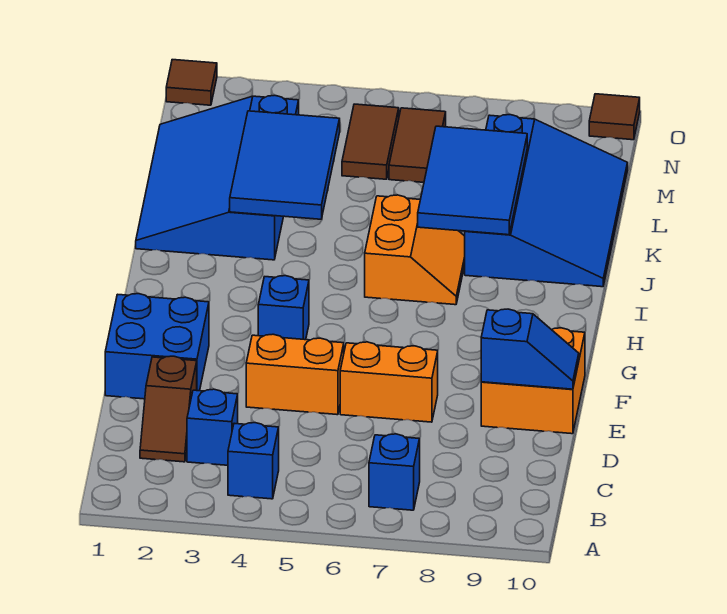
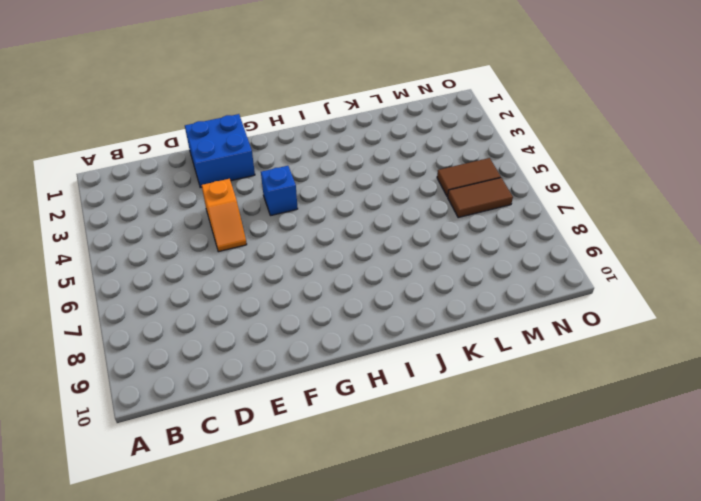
orange 1x2 slope [202,179,247,252] -> orange 1x2 brick [246,334,344,415]
none -> blue 1x1 brick [228,423,279,499]
none -> blue 1x1 brick [369,434,420,510]
none -> brown 1x2 slope [140,356,197,462]

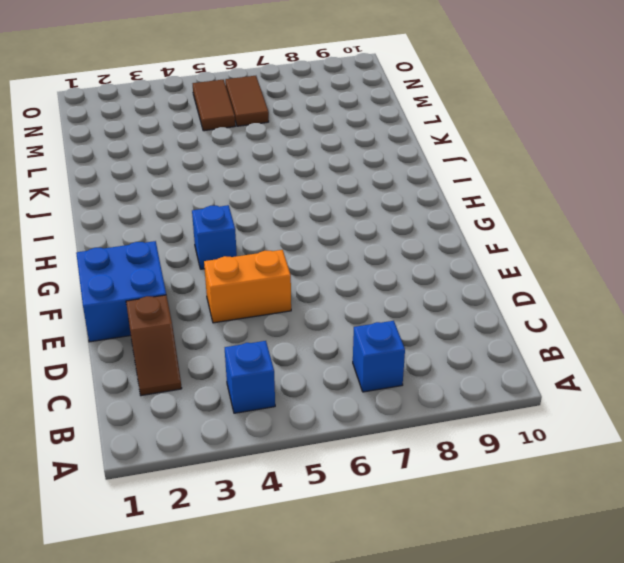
none -> blue 1x1 brick [187,389,238,465]
none -> orange 1x2 brick [340,342,438,422]
none -> orange 2x2 brick [481,328,585,434]

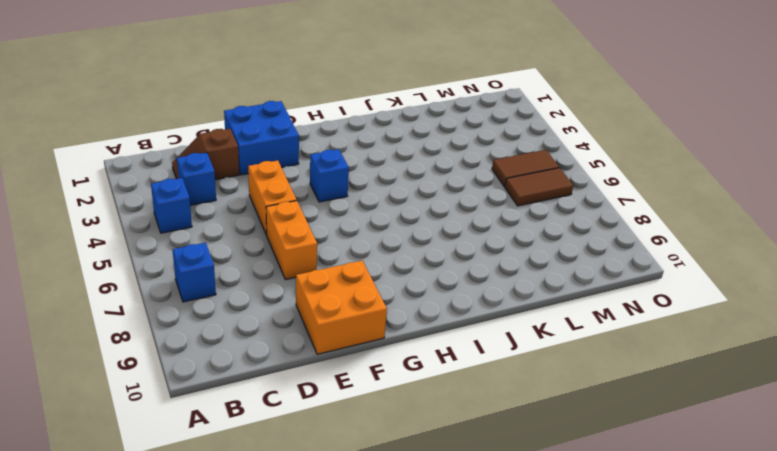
none -> orange 2x2 slope [365,195,465,305]
none -> blue 3x4 slope [136,96,299,260]
none -> blue 3x4 slope [465,115,628,287]

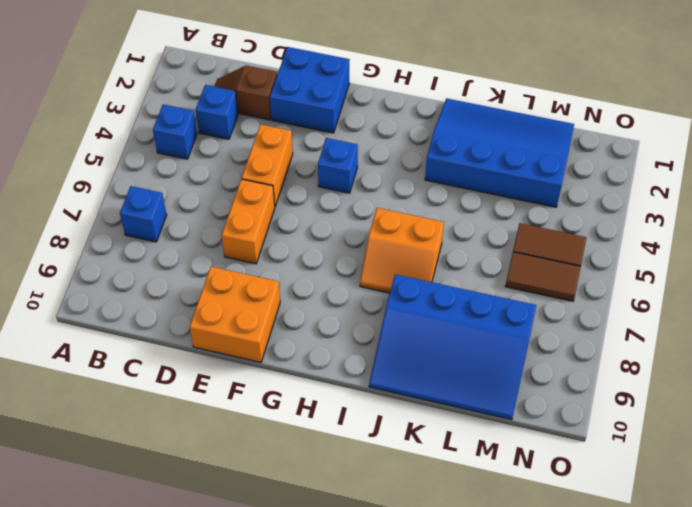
none -> brown 1x1 tile [166,60,217,105]
none -> brown 1x1 tile [589,94,640,140]
none -> blue 1x2 slope [481,309,579,389]

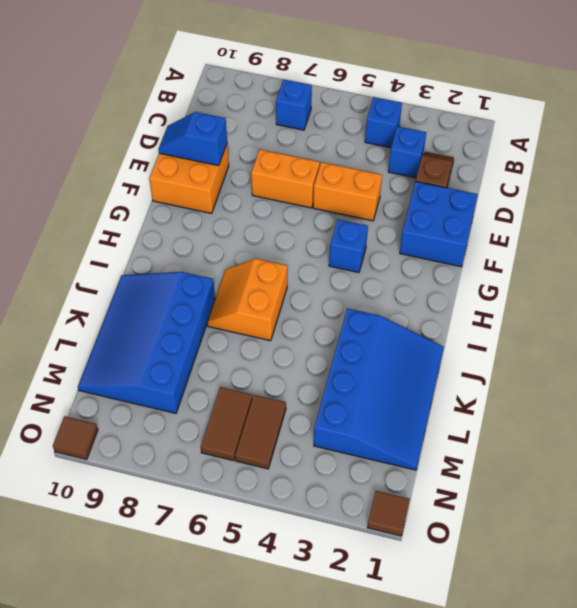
none -> blue 2x3 tile [230,111,340,219]
none -> blue 2x3 tile [418,126,527,235]

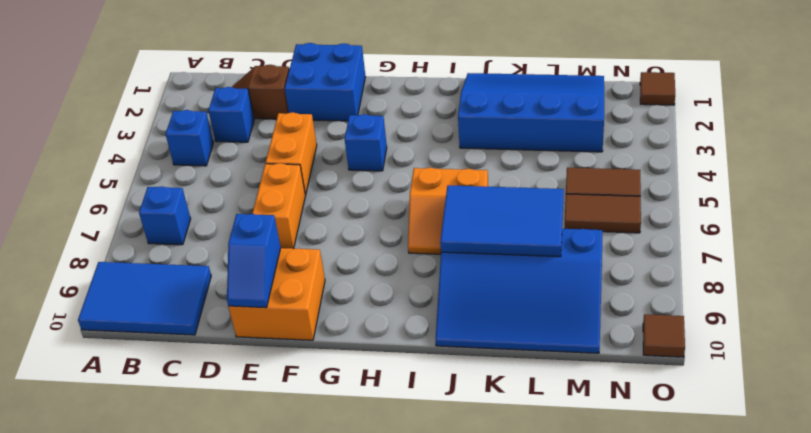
blue 2x3 tile [78,262,211,335] -> blue 2x3 tile moved to [230,111,340,219]

